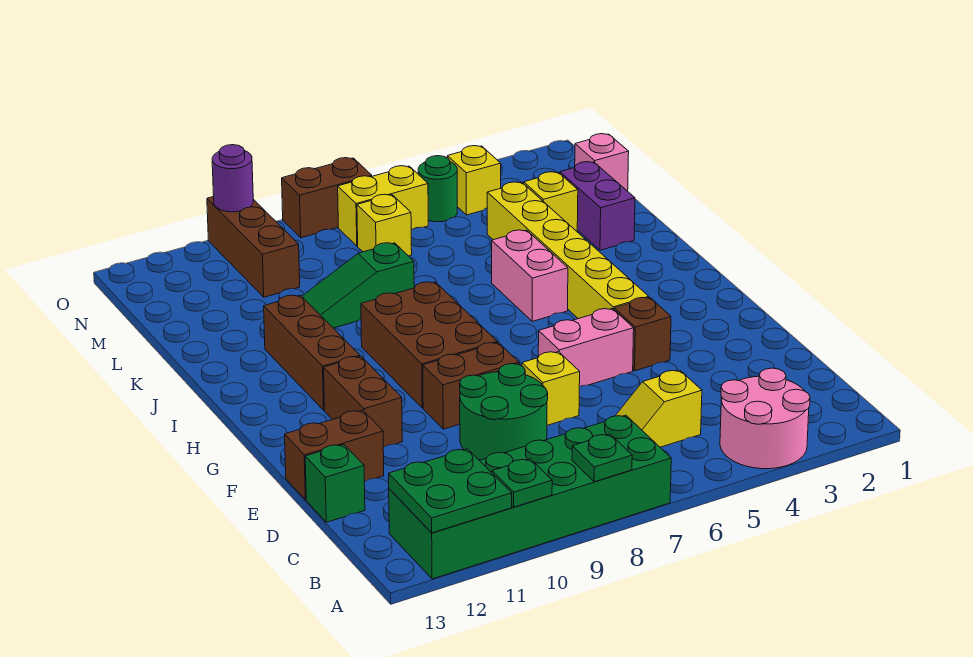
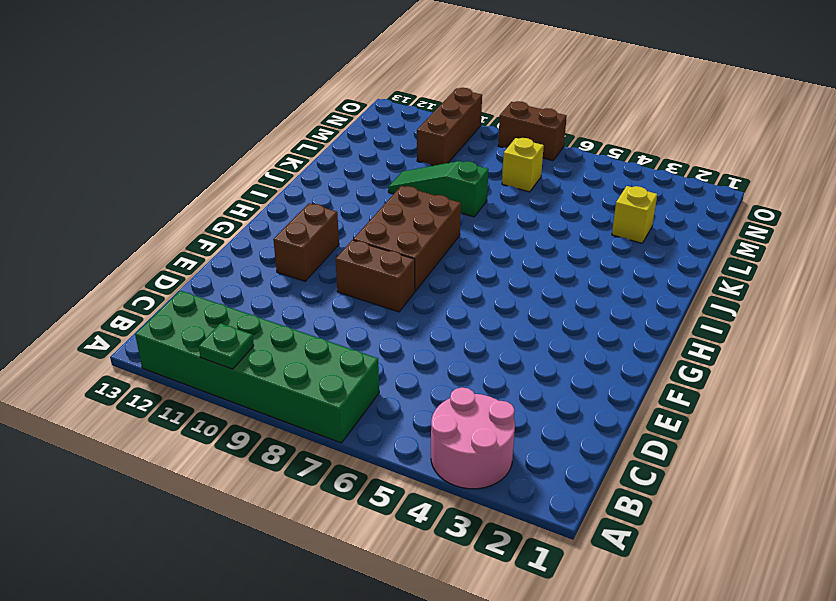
none -> yellow 1x2 slope [615,370,702,447]
none -> green 2x2 round brick [460,364,548,460]
none -> green 1x1 brick [305,444,365,522]

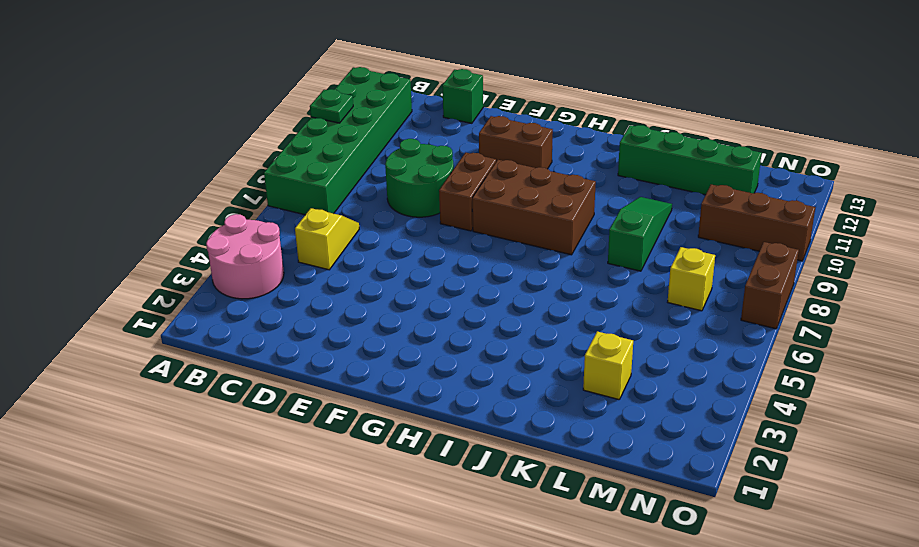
green 1x4 brick [618,125,762,195] -> none
none -> yellow 1x1 brick [522,352,580,425]
none -> brown 1x2 brick [285,411,384,500]
none -> brown 1x1 brick [614,297,671,371]

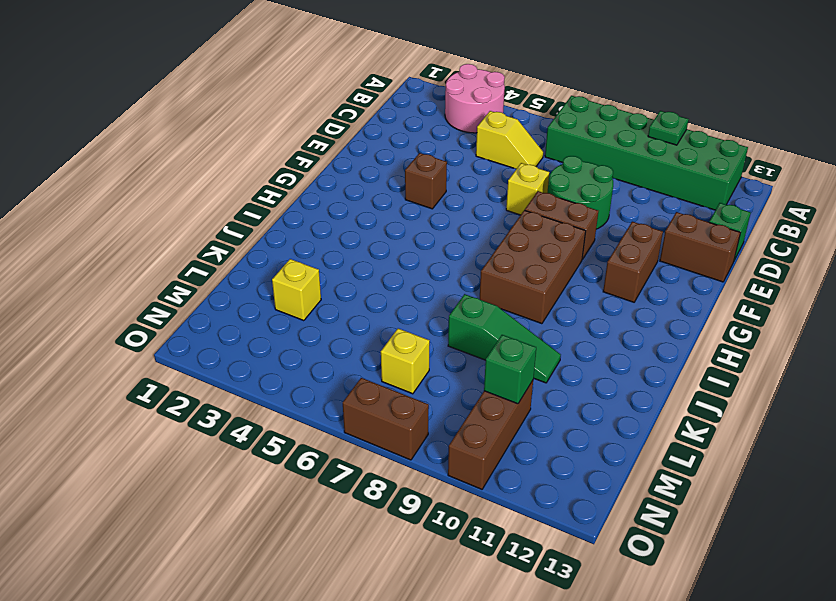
green 1x1 brick [484,335,536,404] -> none
none -> pink 1x2 brick [538,309,634,387]
none -> yellow 1x6 brick [487,182,649,319]
none -> brown 1x3 brick [264,295,360,410]

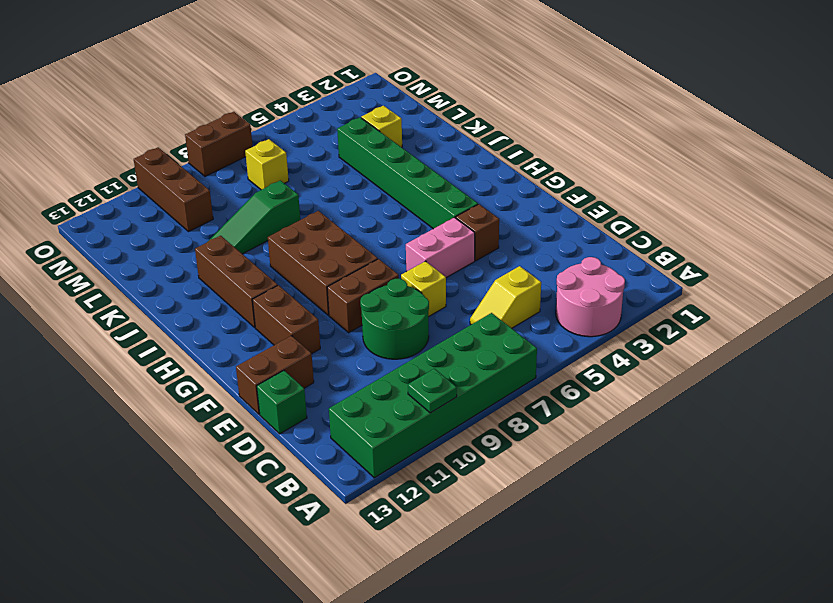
green 1x6 brick [337,117,478,229] -> yellow 1x6 brick [487,182,649,319]
none -> pink 1x2 brick [492,230,568,321]
none -> purple 1x2 brick [560,162,635,250]
none -> pink 1x1 brick [575,134,629,191]

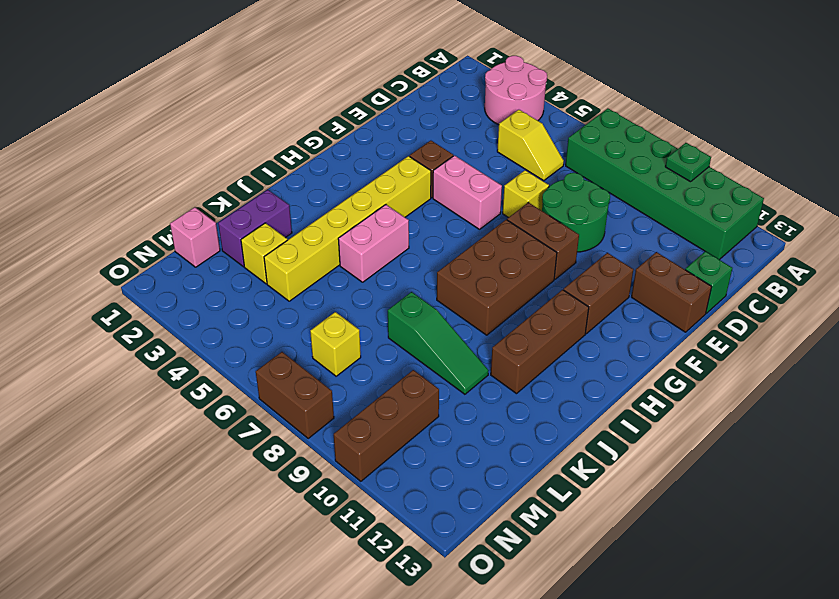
none -> yellow 1x1 brick [447,146,501,215]
none -> green 1x1 round brick [418,156,457,222]
none -> yellow 1x2 brick [338,166,428,246]

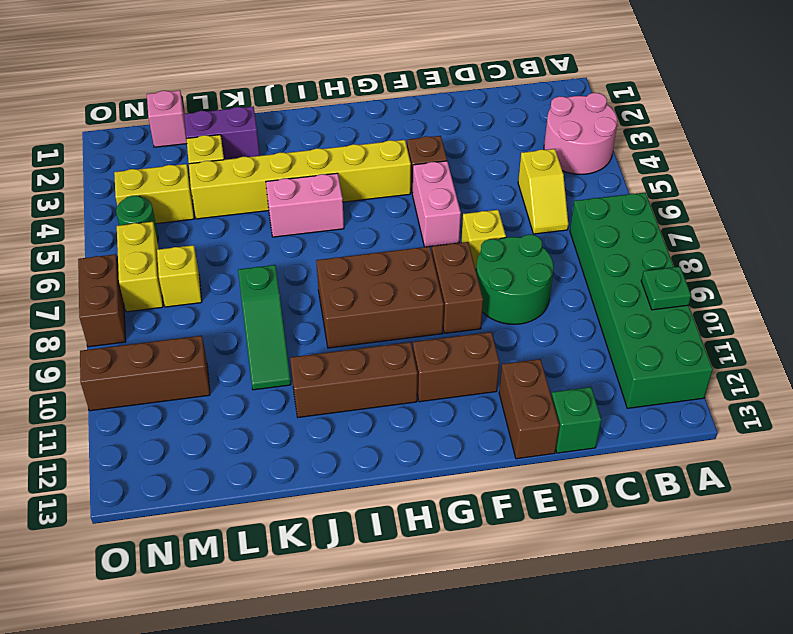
yellow 1x2 brick [114,164,194,224] -> yellow 1x1 brick [447,146,501,215]
none -> green 1x1 plate [572,434,632,482]
none -> green 2x2 plate [389,449,512,533]
none -> purple 1x1 round brick [212,145,253,212]

